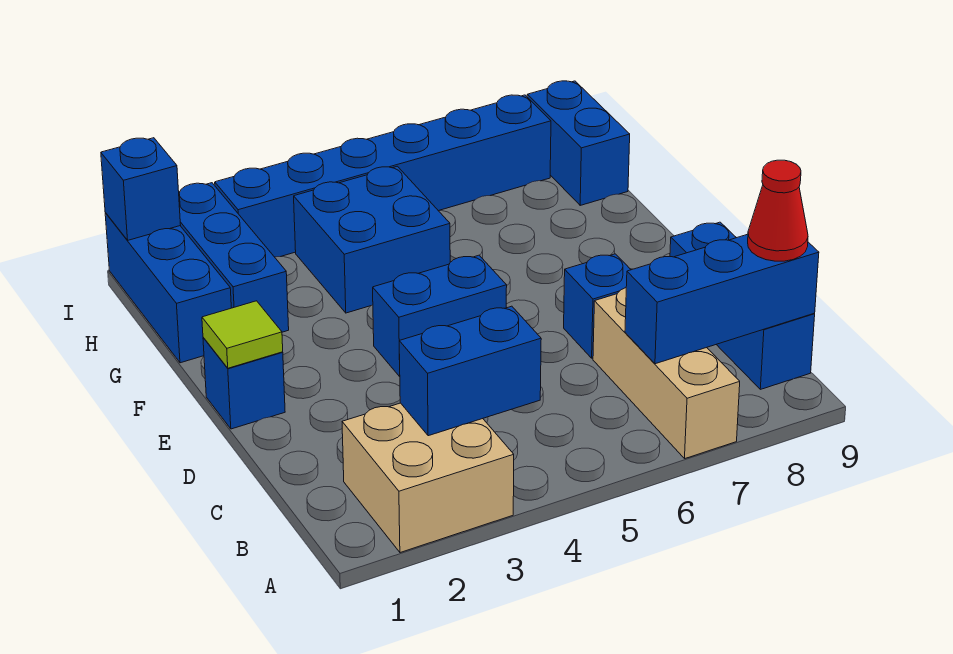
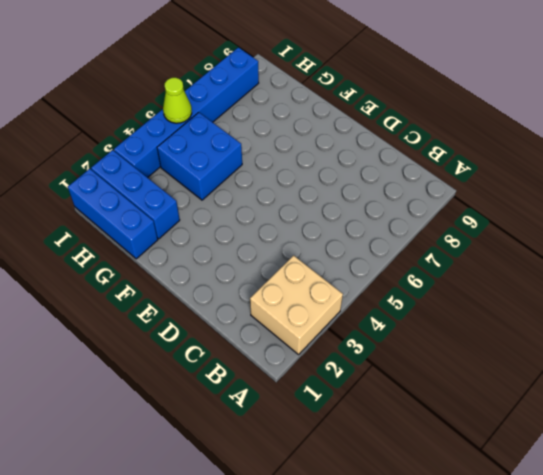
lime 1x1 cone [163,78,192,123] -> none
none -> tan 1x3 brick [593,288,740,458]
none -> blue 1x3 brick [670,222,815,389]
none -> blue 1x1 brick [564,254,631,358]

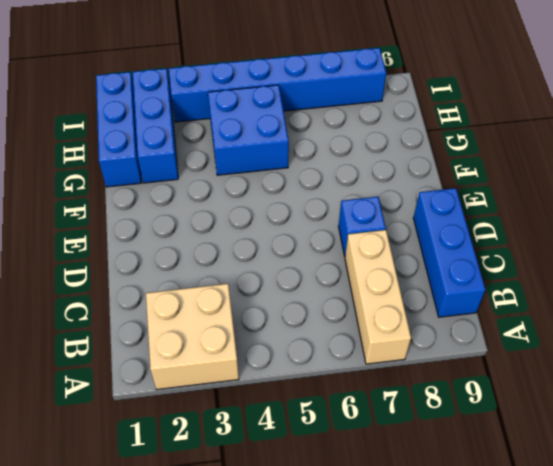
none -> blue 1x1 brick [203,338,285,429]
none -> blue 1x2 brick [373,255,507,377]
none -> blue 1x2 brick [527,81,630,205]

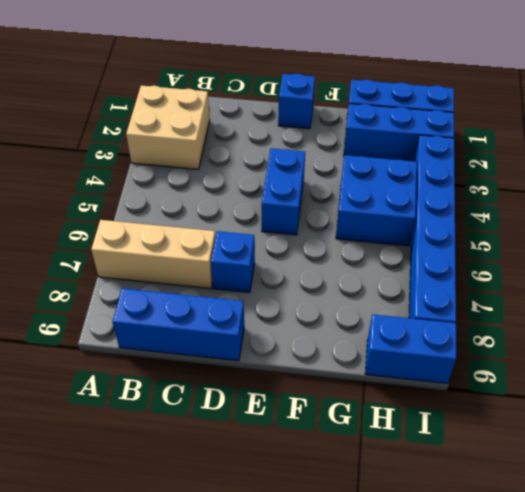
none -> blue 1x2 brick [399,306,541,436]
none -> blue 1x3 brick [625,234,819,364]
none -> lime 1x1 tile [202,301,283,368]

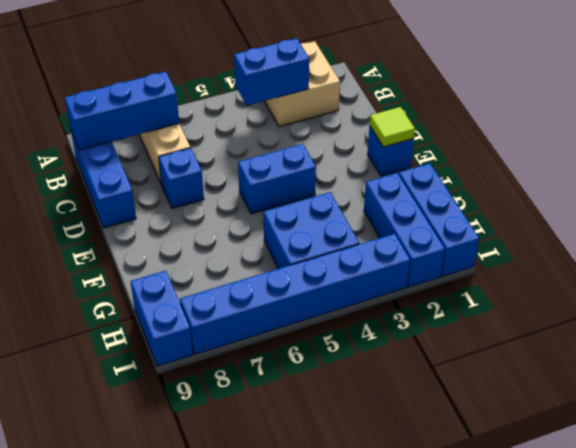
none -> blue 1x1 brick [101,138,181,240]
none -> red 1x1 cone [748,160,808,261]

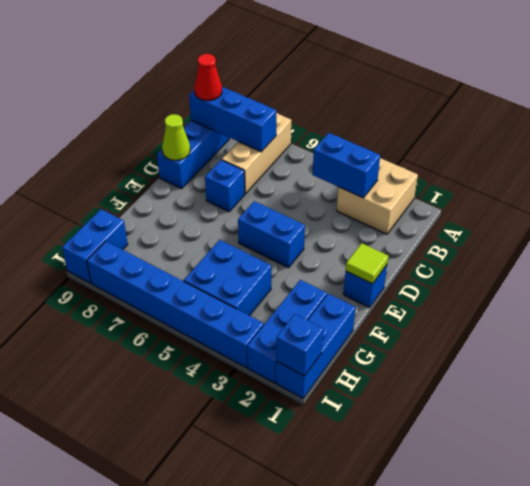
lime 1x1 cone [162,114,190,160] -> none

